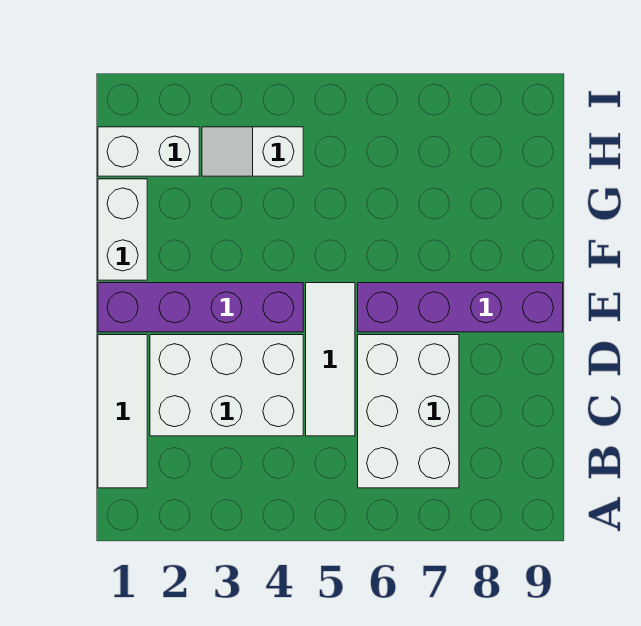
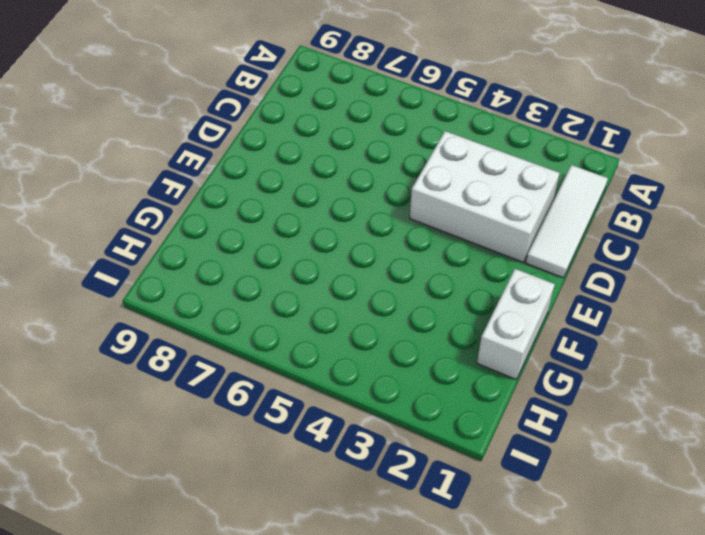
none -> white 2x3 brick [358,335,459,488]
none -> white 1x3 tile [306,283,355,436]

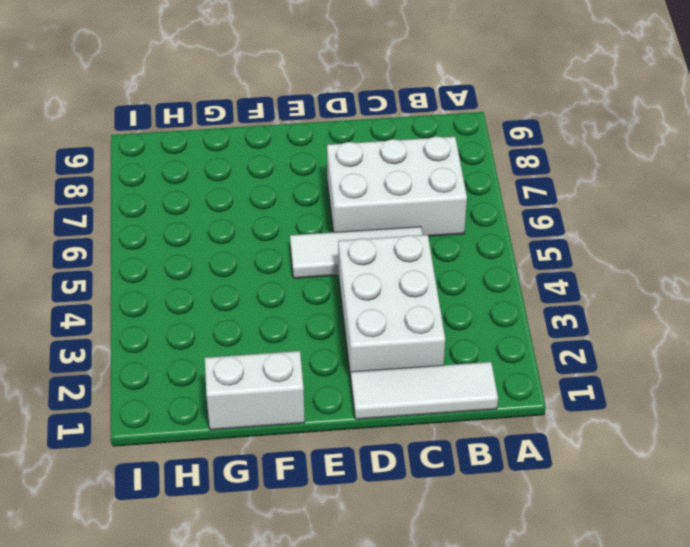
none -> purple 1x4 brick [98,283,303,332]
none -> purple 1x4 brick [358,283,563,332]

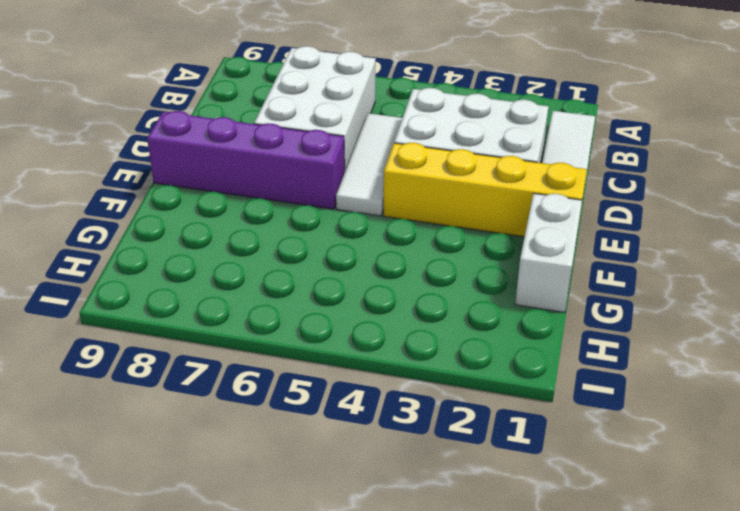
yellow 1x4 brick [383,143,587,237] -> purple 1x4 brick [98,283,303,332]
none -> white 1x2 brick [98,127,199,176]
none -> white 1x2 slope [202,127,303,176]

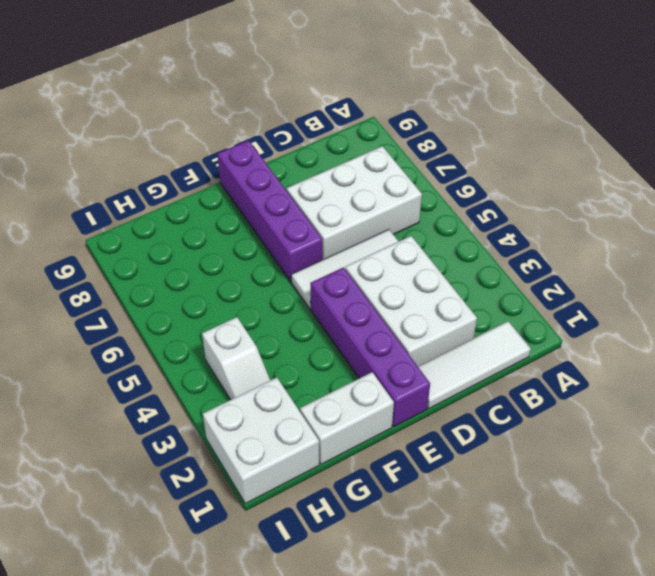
white 2x2 brick [203,377,319,504] -> white 1x2 brick [98,127,199,176]

